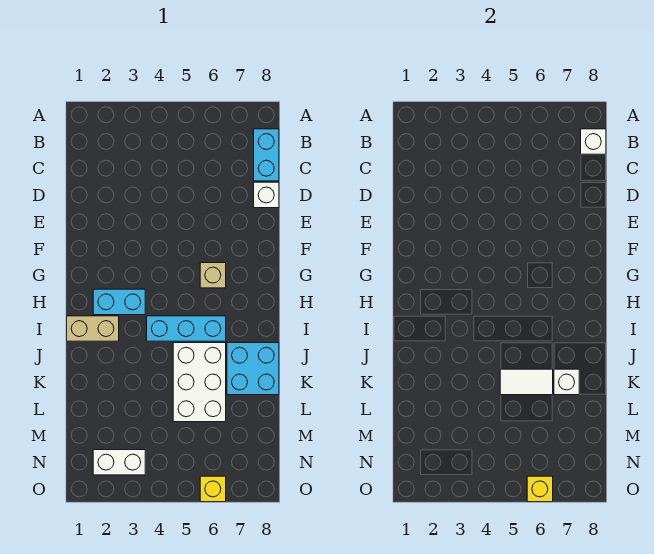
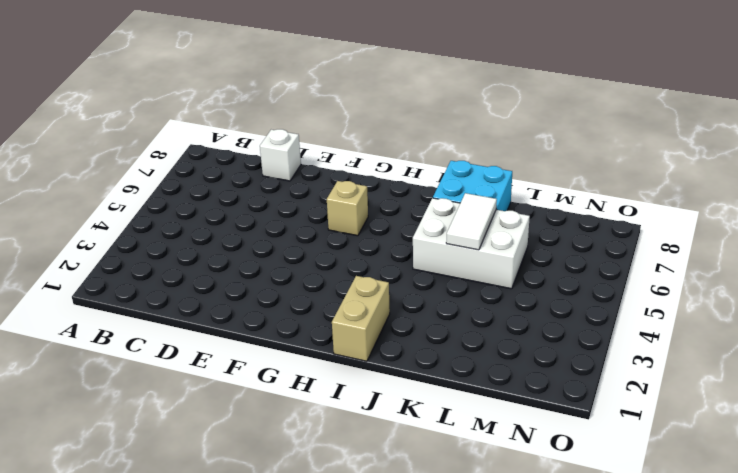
none -> cyan 1x2 brick [254,129,279,181]
none -> cyan 1x2 brick [93,289,145,315]
none -> cyan 1x3 brick [147,316,226,341]

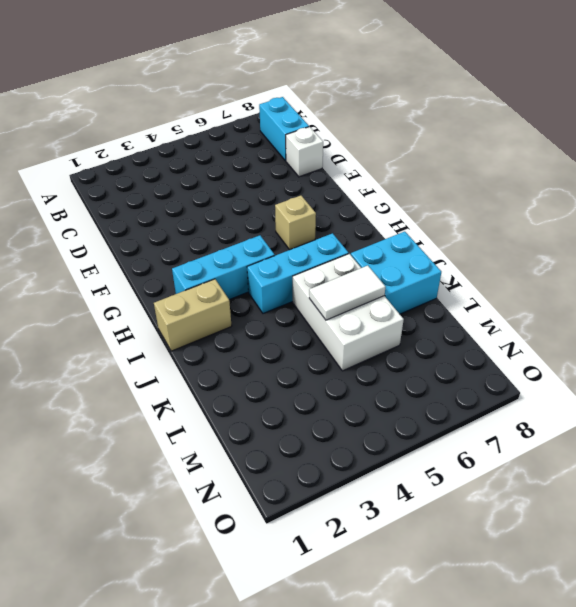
cyan 1x3 brick [172,235,275,300] -> cyan 1x2 brick [93,289,145,315]
none -> white 1x2 brick [93,450,145,475]
none -> yellow 1x1 brick [200,476,226,502]
none -> white 1x1 brick [581,129,606,154]

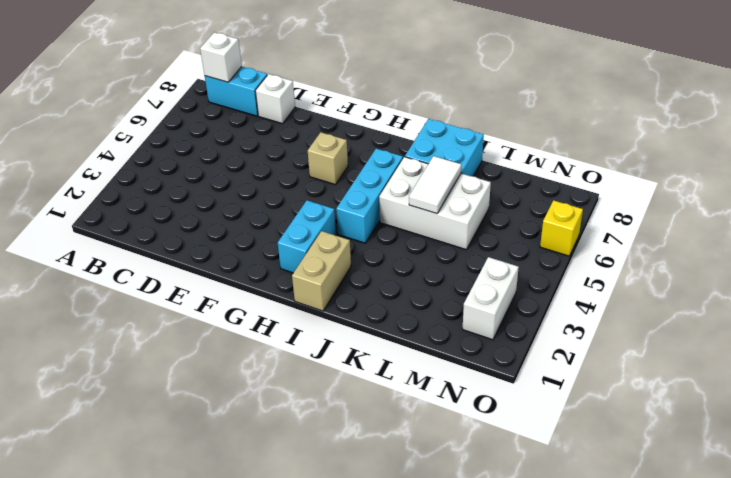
none -> white 1x1 brick [554,369,579,395]
none -> yellow 1x1 brick [527,476,553,502]

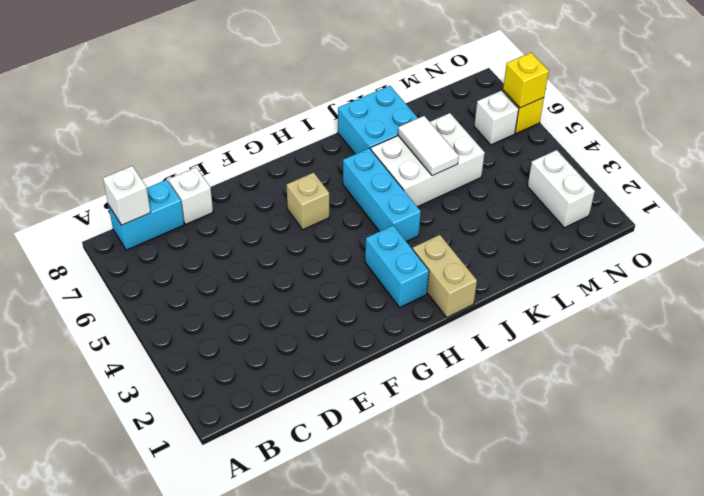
white 1x1 brick [474,91,519,145] -> white 1x1 brick moved to [554,369,579,395]

